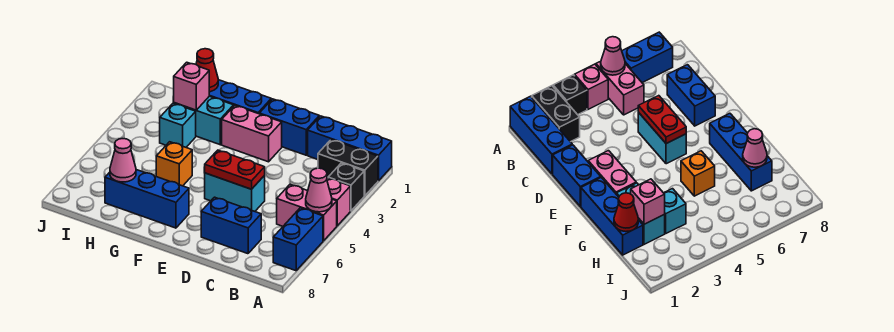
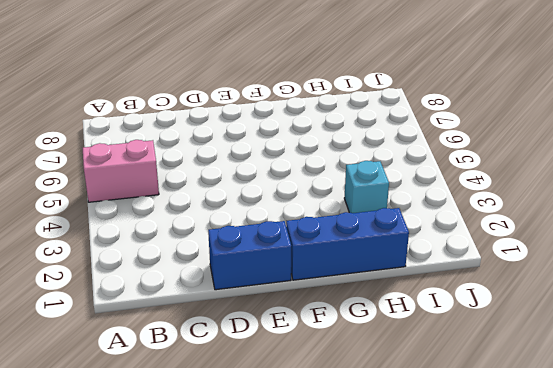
none -> blue 1x3 brick [308,116,392,181]
none -> black 1x2 brick [318,140,378,196]
none -> black 1x1 brick [328,163,364,211]

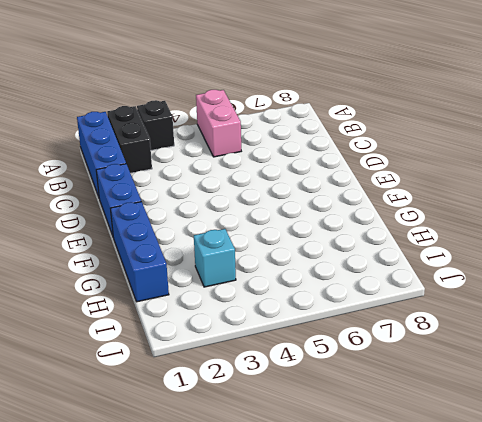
none -> pink 1x1 brick [327,178,350,226]
none -> blue 1x2 brick [273,208,323,271]
none -> blue 1x2 brick [201,197,261,254]

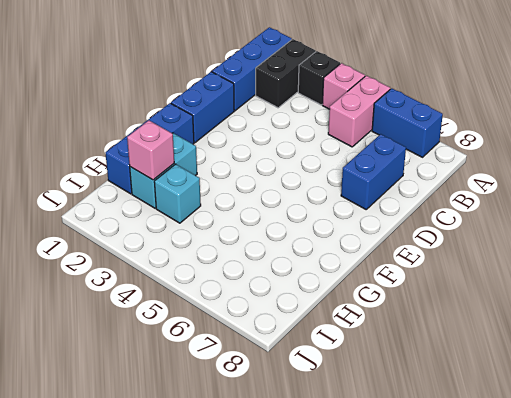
none -> cyan 1x2 brick [205,173,265,211]
none -> pink 1x2 brick [222,106,282,162]
none -> blue 1x3 brick [105,170,189,228]

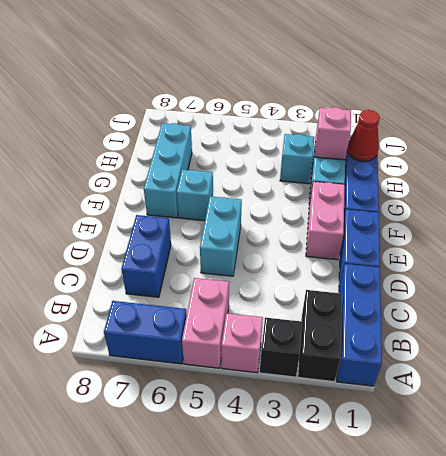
cyan 1x1 brick [177,169,213,221] -> none
cyan 1x3 brick [144,123,192,218] -> blue 1x3 brick [105,170,189,228]
none -> orange 1x1 brick [156,142,192,186]
none -> pink 1x1 cone [306,168,332,212]
none -> red 1x2 plate [205,150,265,189]

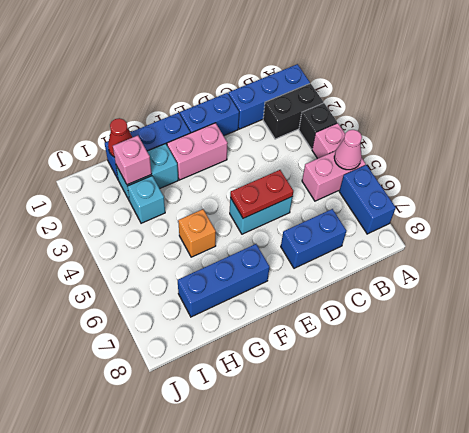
none -> pink 1x1 cone [110,139,136,182]

